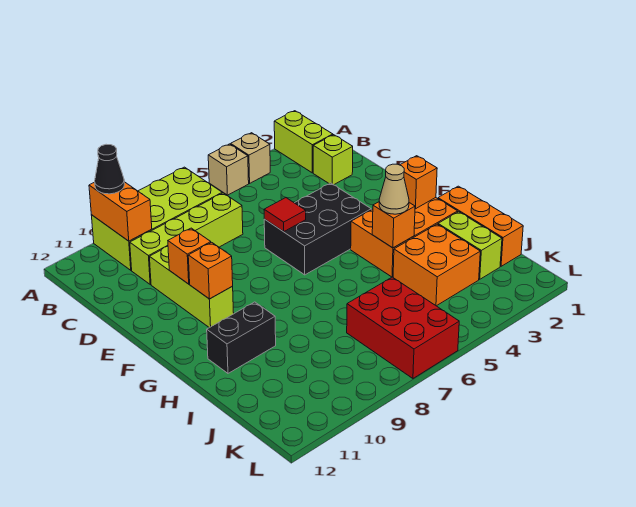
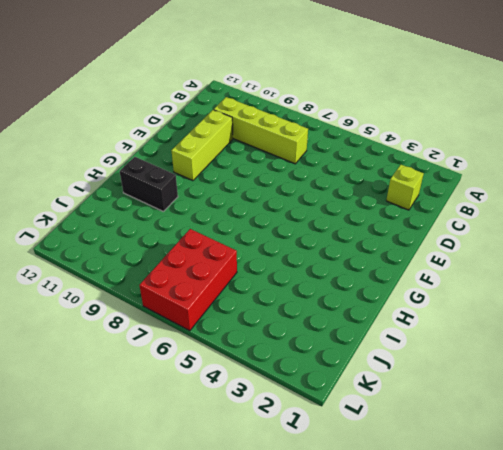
none -> lime 1x2 brick [274,111,333,173]
none -> tan 1x1 brick [231,133,270,183]
none -> tan 1x1 brick [208,144,249,195]

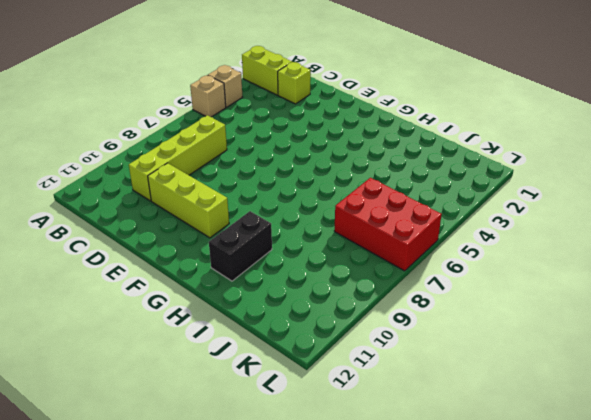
none -> lime 2x4 brick [91,167,222,270]
none -> black 2x3 brick [264,183,371,275]
none -> orange 2x3 brick [351,198,458,277]

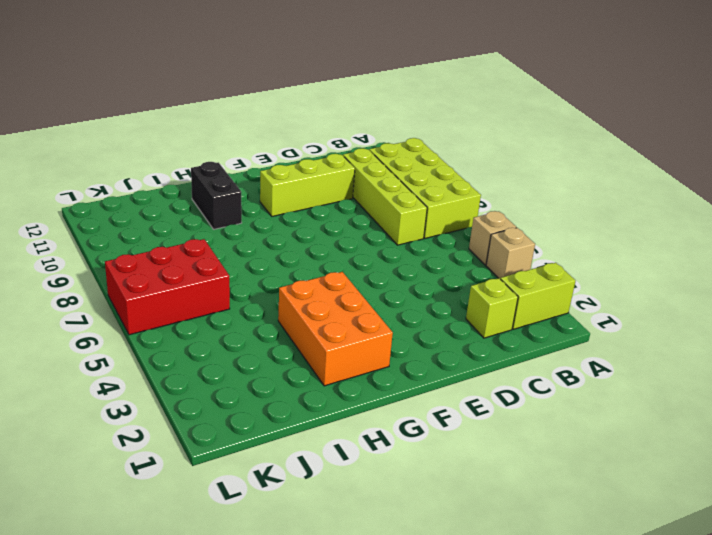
none -> black 2x3 brick [264,183,371,275]
none -> orange 1x3 brick [438,186,523,266]
none -> lime 1x2 brick [438,212,502,279]

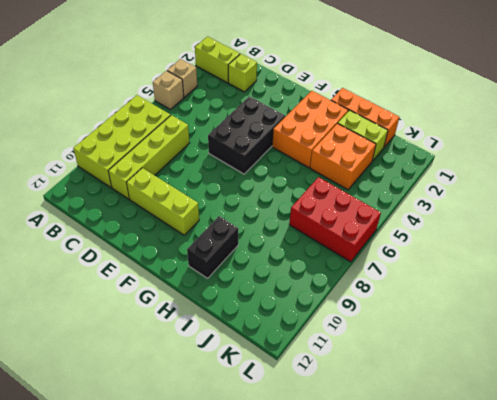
none -> orange 1x2 brick [89,182,152,241]
none -> red 1x1 tile [264,198,306,232]
none -> orange 1x1 brick [168,228,211,284]

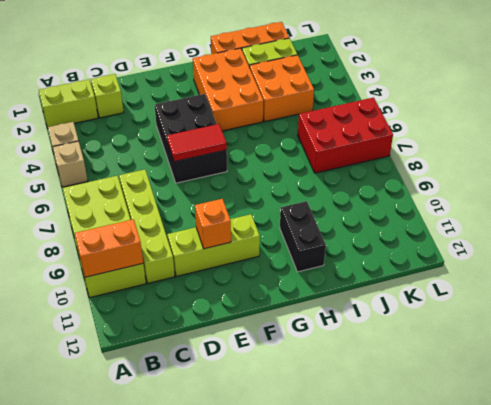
red 1x2 tile [167,124,227,162] -> red 1x1 tile [264,198,306,232]
none -> orange 1x1 brick [188,242,233,299]
none -> orange 1x1 brick [401,156,437,209]
none -> orange 1x1 brick [372,202,415,248]

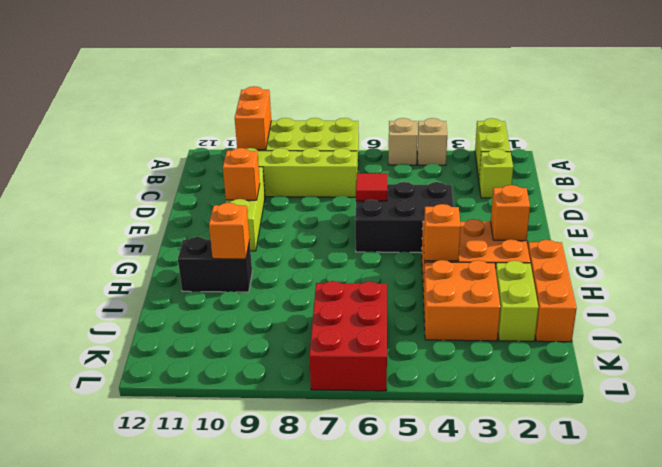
orange 1x1 brick [209,203,250,259] -> orange 1x1 brick moved to [188,242,233,299]
none -> black 1x1 cone [95,144,124,194]
none -> tan 1x1 cone [379,164,409,214]

